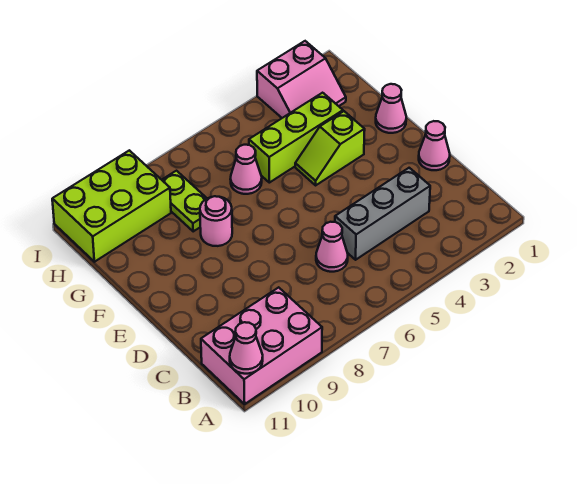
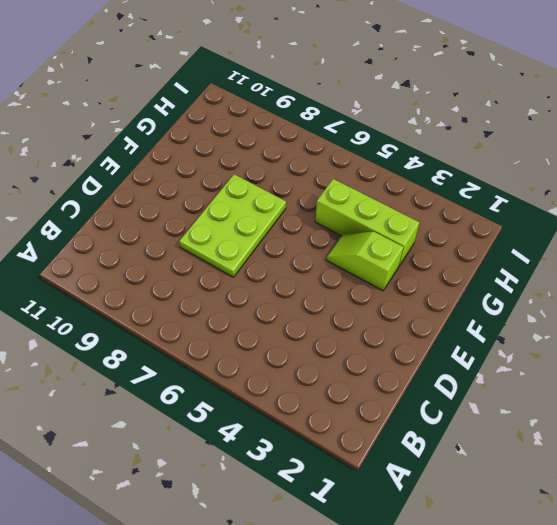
lime 2x3 plate [179,174,286,277] -> pink 1x1 round brick [200,196,232,246]
none -> pink 2x3 brick [201,287,322,404]
none -> grey 1x3 brick [335,168,430,260]
none -> pink 1x1 cone [316,222,348,272]

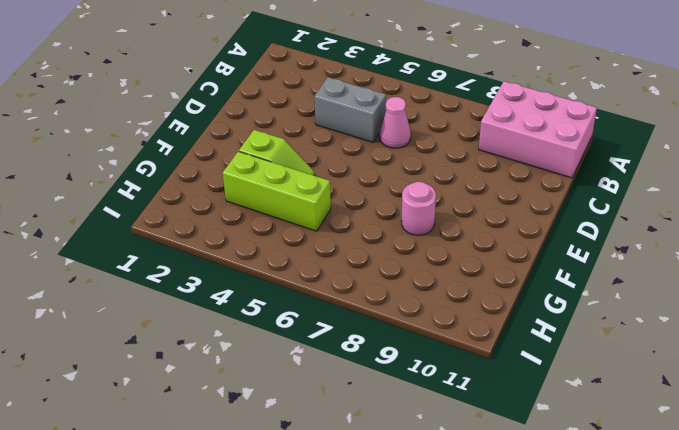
grey 1x2 brick [314,77,386,142] -> grey 1x3 brick [335,168,430,260]
none -> pink 1x1 cone [419,121,450,170]
none -> pink 1x1 cone [376,84,406,133]
none -> pink 1x1 cone [231,145,262,194]

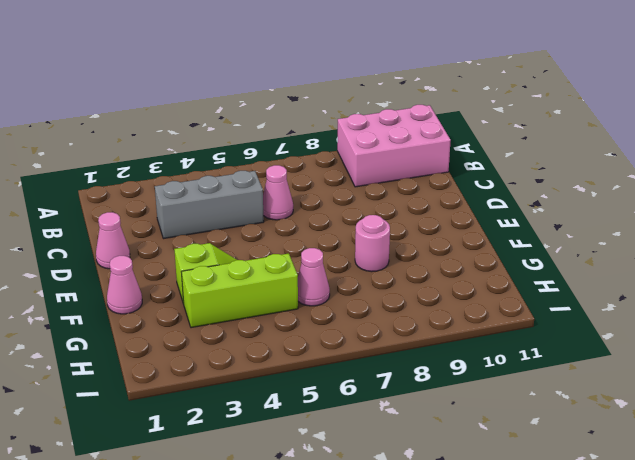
none -> lime 1x2 plate [162,171,207,231]
none -> pink 2x2 slope [257,41,346,118]
none -> lime 2x3 brick [52,150,171,262]

